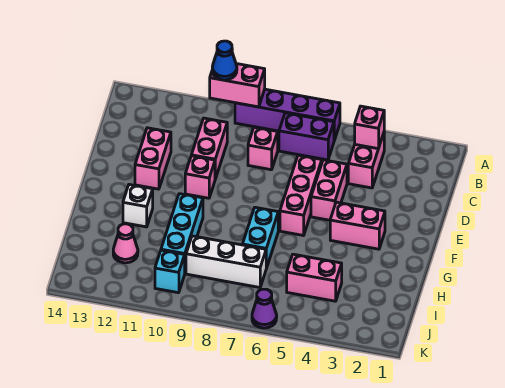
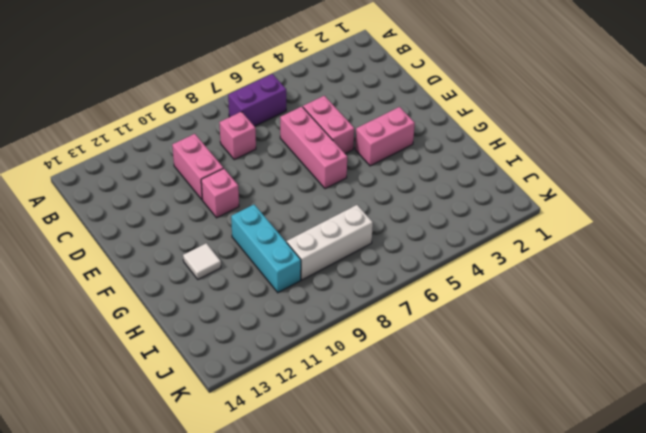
white 1x1 tile [183,243,221,279] -> white 1x1 brick [123,185,153,227]
none -> purple 1x4 brick [235,89,340,140]
none -> pink 1x2 brick [348,133,384,188]
none -> pink 1x2 brick [135,128,171,189]

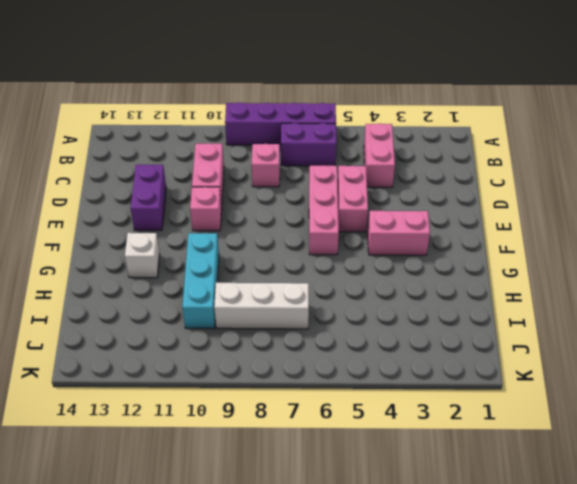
purple 1x2 brick [131,165,166,230] -> pink 1x2 brick [135,128,171,189]
none -> cyan 1x2 brick [243,207,278,268]
none -> pink 1x2 brick [287,254,342,301]
none -> pink 1x1 cone [113,224,138,263]

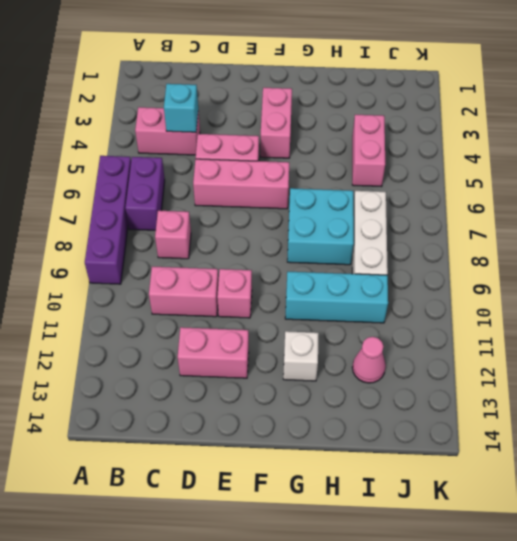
cyan 1x1 brick [164,84,198,132] -> cyan 1x1 brick moved to [155,250,185,293]
cyan 2x2 brick [287,188,354,265] -> cyan 1x2 brick [243,207,278,268]
none -> purple 1x1 cone [252,289,277,328]
none -> pink 1x2 brick [210,64,265,107]
none -> pink 1x1 brick [355,106,384,149]

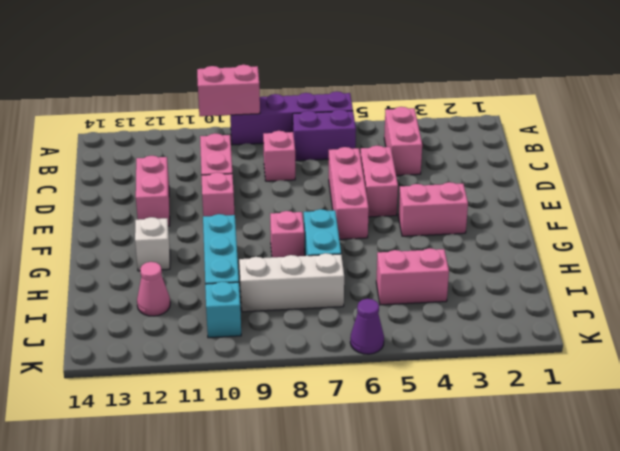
pink 1x1 brick [270,211,304,257] -> pink 1x1 brick moved to [355,106,384,149]
none -> blue 1x1 cone [212,41,237,80]

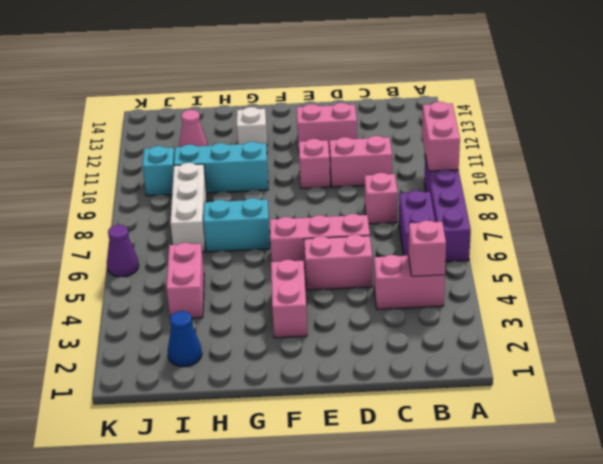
blue 1x1 cone [168,311,202,367] -> blue 1x1 cone moved to [212,41,237,80]

